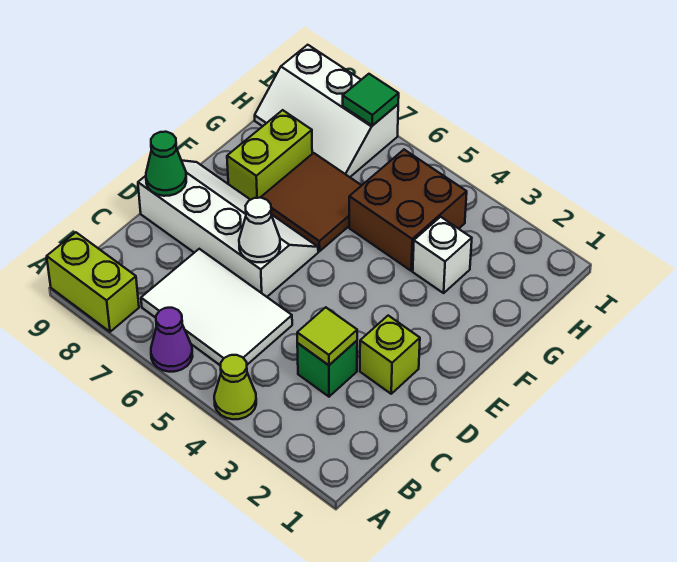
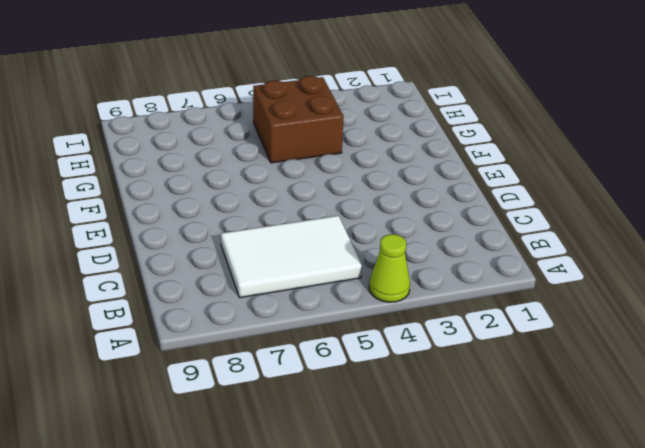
none -> purple 1x1 cone [151,308,193,372]
none -> lime 1x2 brick [47,233,139,332]
none -> green 1x1 brick [297,341,357,397]

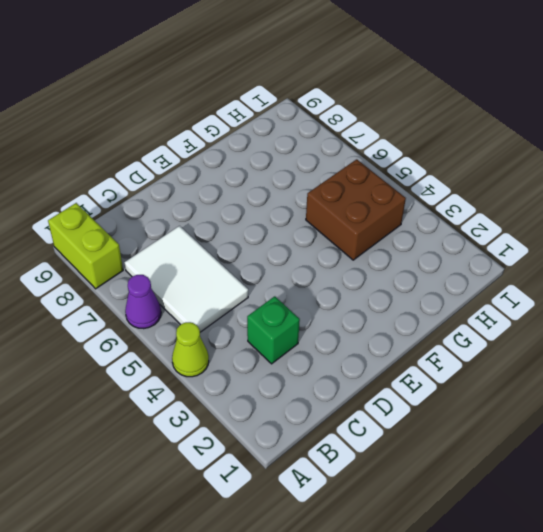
none -> lime 1x1 brick [360,316,420,394]
none -> white 2x4 slope [138,161,318,297]
none -> brown 2x2 tile [260,153,362,251]

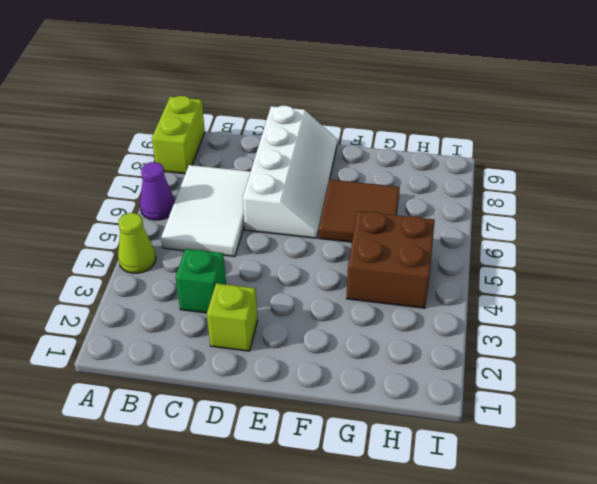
none -> lime 1x2 brick [227,110,312,200]
none -> white 1x1 brick [413,217,472,293]
none -> white 2x3 slope [255,45,398,177]

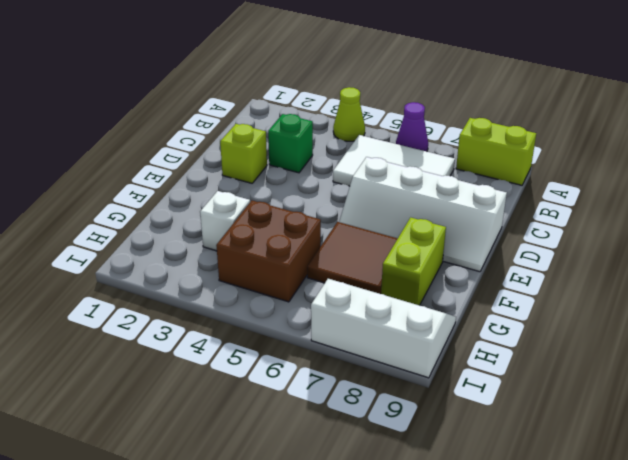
none -> lime 1x1 tile [297,307,357,365]
none -> white 1x1 cone [239,198,280,262]
none -> green 1x1 cone [146,132,186,196]

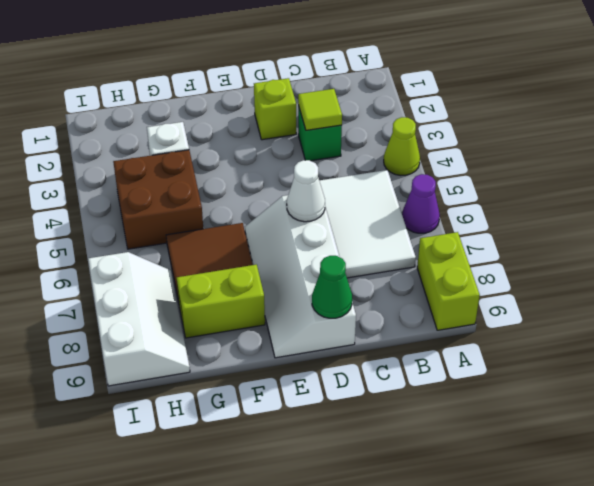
none -> green 1x1 tile [343,74,399,126]

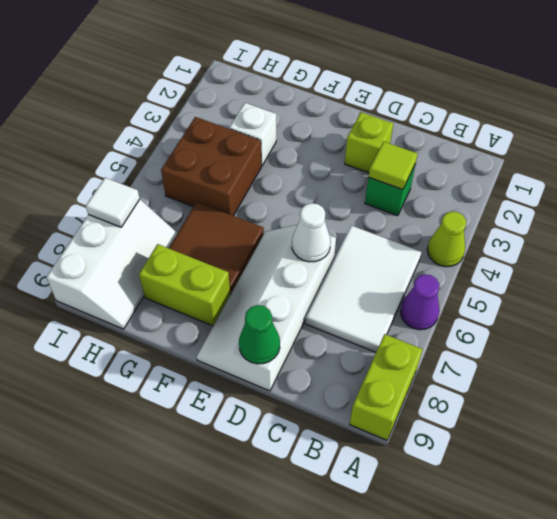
white 1x1 tile [86,178,140,227] -> green 1x1 tile [343,74,399,126]

